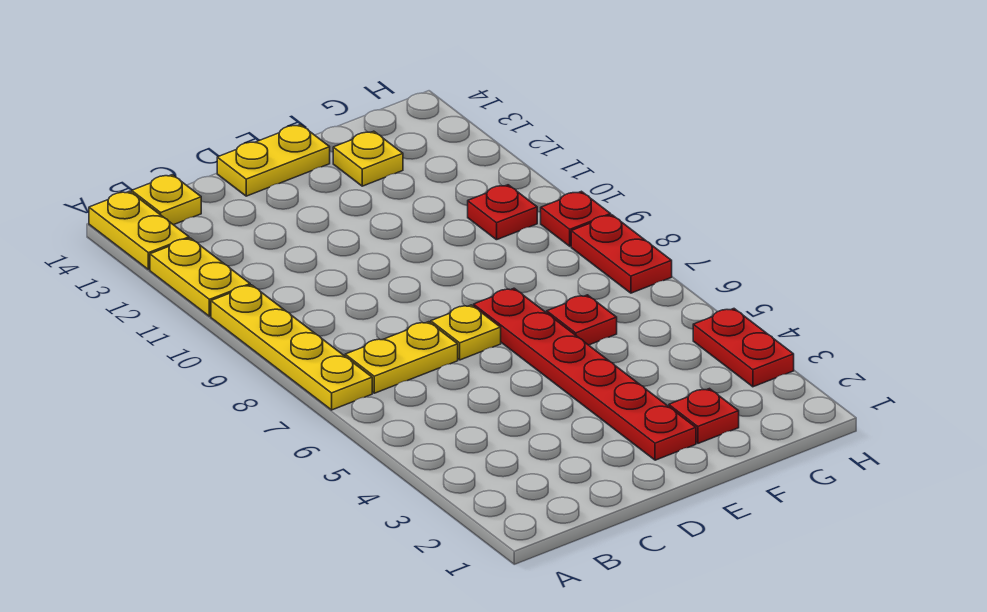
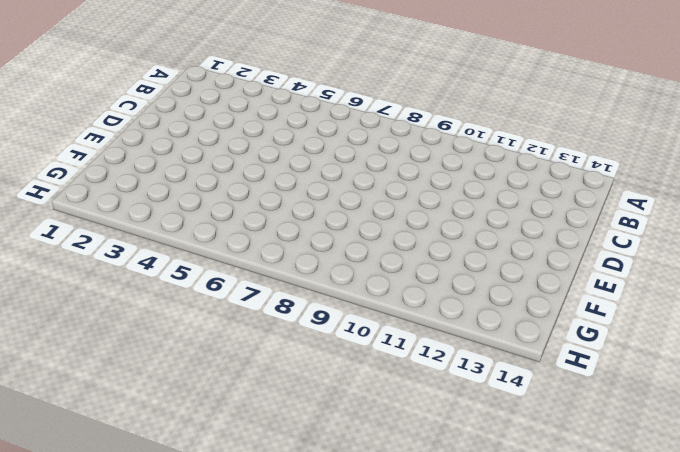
none -> yellow 1x4 plate [211,285,372,410]
none -> yellow 1x2 plate [150,238,250,316]
none -> yellow 1x2 plate [89,191,189,270]

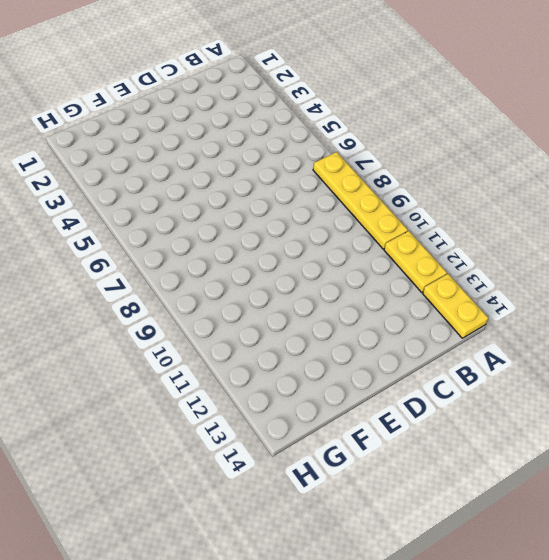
none -> yellow 1x2 plate [345,322,458,393]
none -> yellow 1x1 plate [132,175,201,225]
none -> yellow 1x1 plate [431,305,501,360]

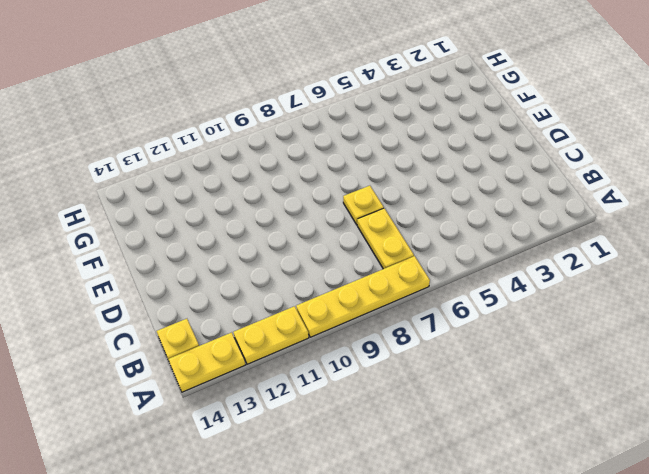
none -> yellow 1x2 plate [217,125,330,196]
none -> red 1x6 plate [474,288,696,460]
none -> red 1x1 plate [669,389,739,443]

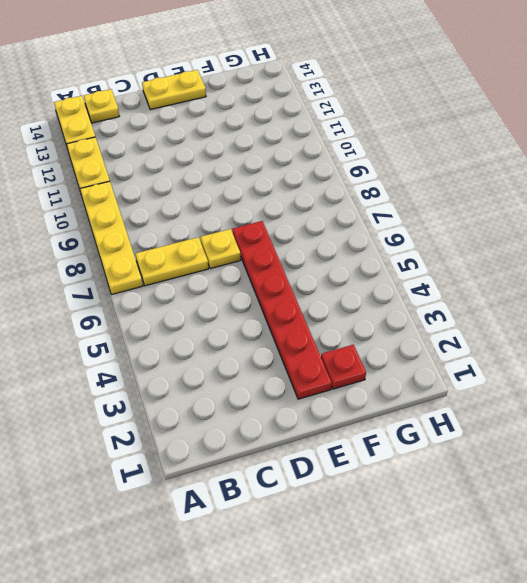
none -> red 1x1 plate [547,295,617,345]
none -> yellow 1x1 plate [333,131,403,186]
none -> red 1x1 plate [468,185,537,240]

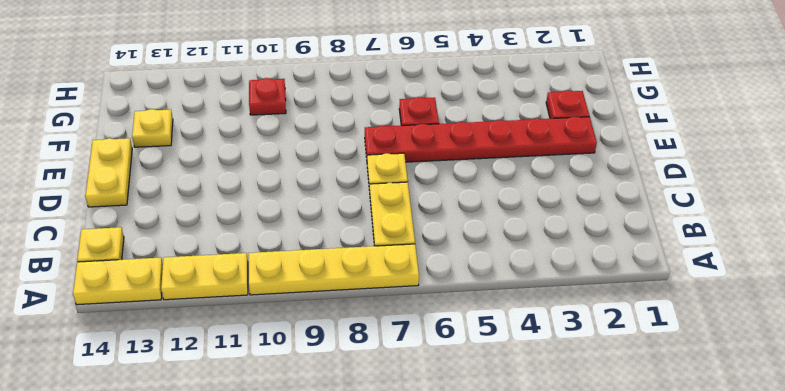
none -> red 1x2 plate [693,309,794,387]
none -> red 1x2 plate [571,215,672,293]
none -> red 1x1 plate [541,191,611,246]

